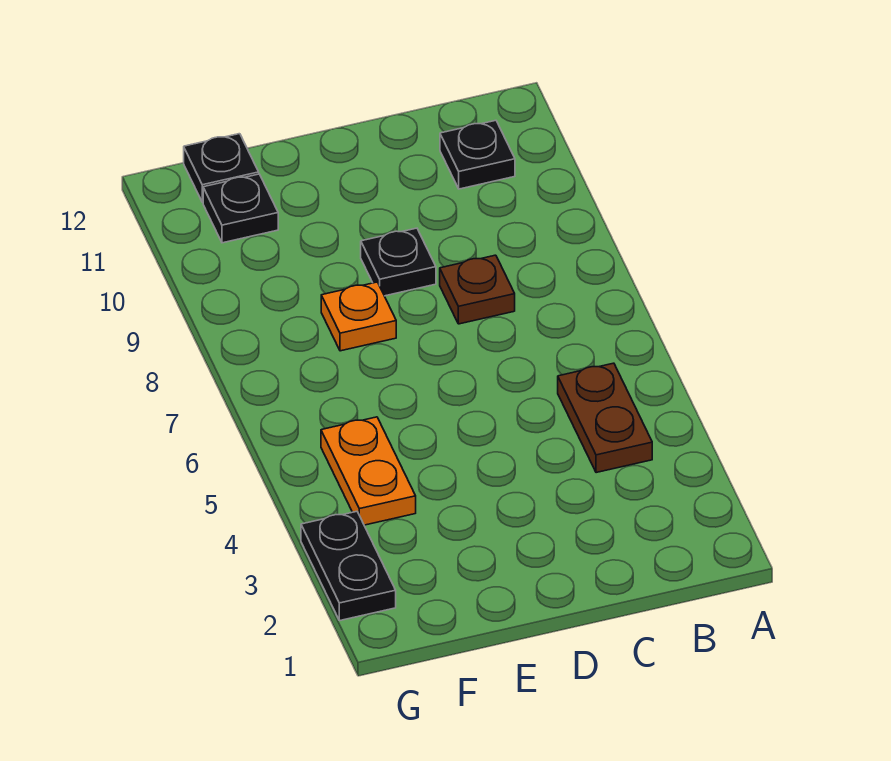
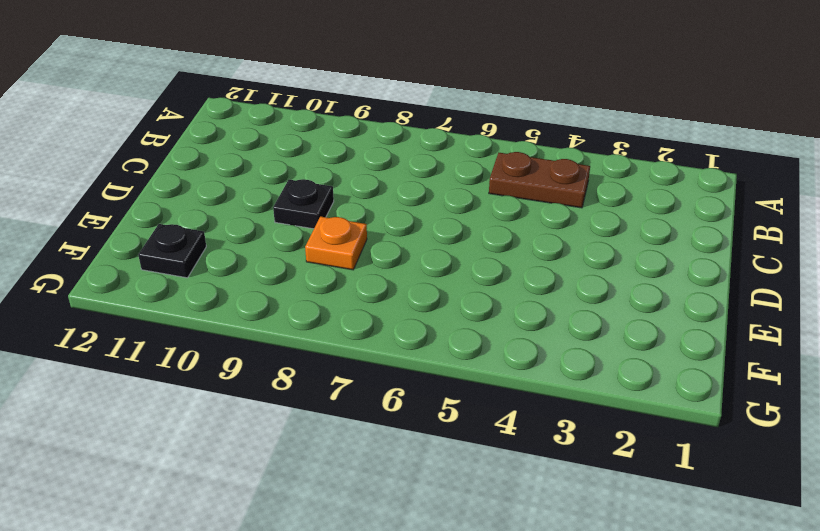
none -> black 1x1 plate [440,120,515,189]
none -> brown 1x1 plate [440,255,515,324]

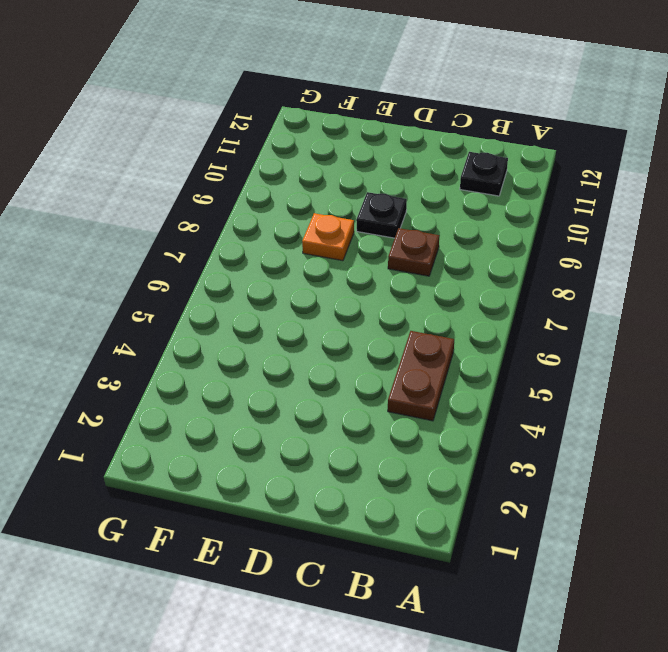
none -> orange 1x2 plate [321,417,416,525]
none -> black 1x1 plate [203,174,278,243]

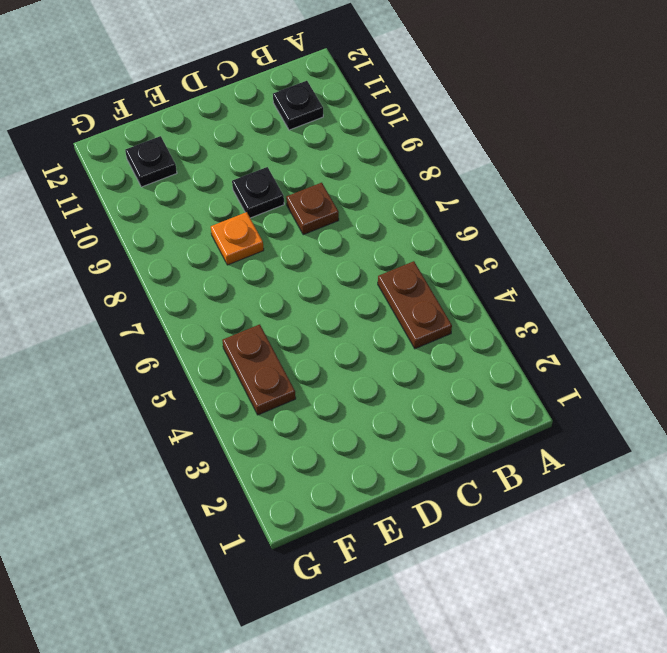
brown 1x2 plate [222,324,296,415] -> orange 1x2 plate [321,417,416,525]
none -> black 1x1 plate [184,134,259,202]
none -> black 1x2 plate [301,511,396,621]

